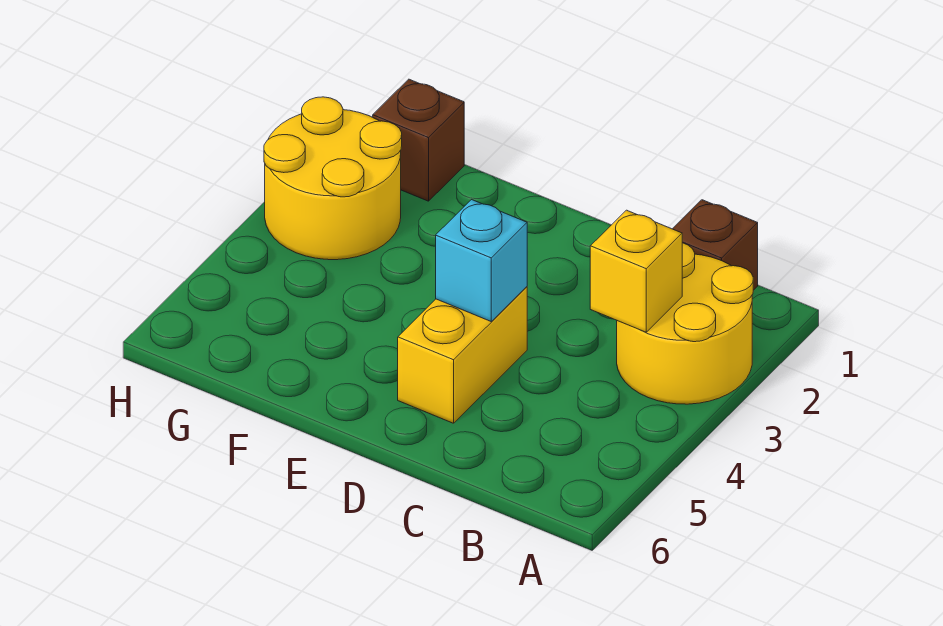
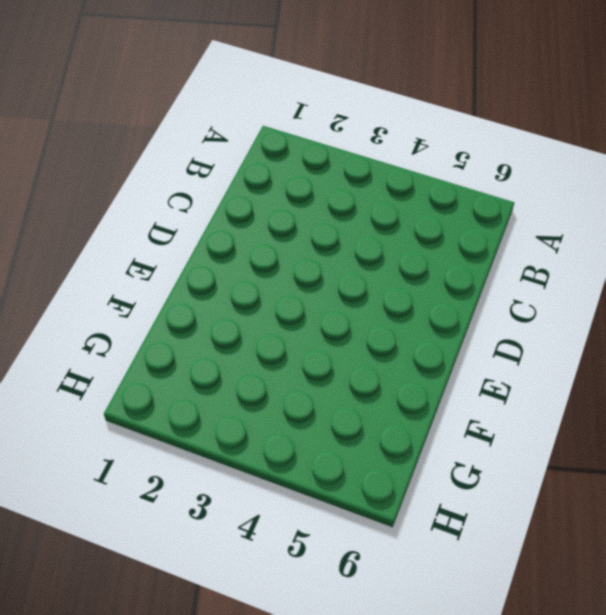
none -> yellow 2x2 round brick [617,243,753,404]
none -> brown 1x1 brick [673,200,758,290]

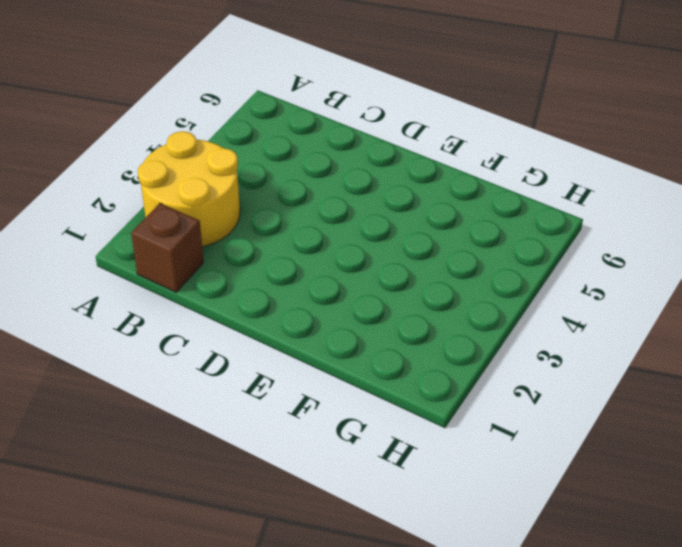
none -> yellow 1x2 brick [398,287,527,423]
none -> brown 1x1 brick [373,79,464,201]

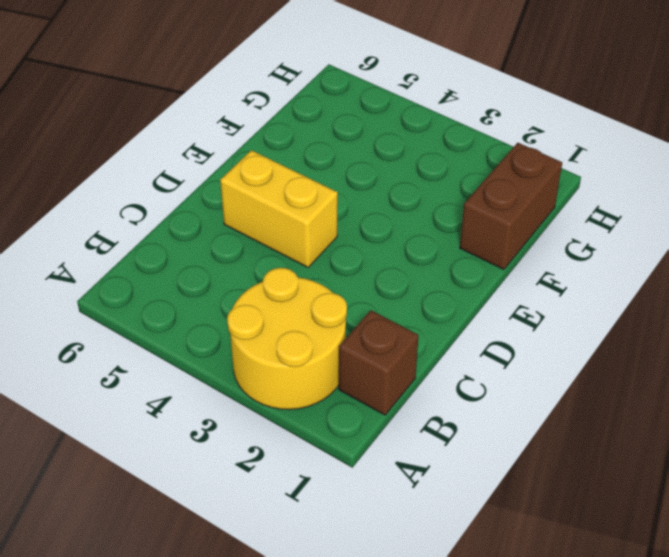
brown 1x2 brick [460,143,562,270] -> brown 1x1 brick [373,79,464,201]
none -> yellow 2x2 round brick [264,97,402,260]
none -> yellow 1x1 brick [590,210,682,332]

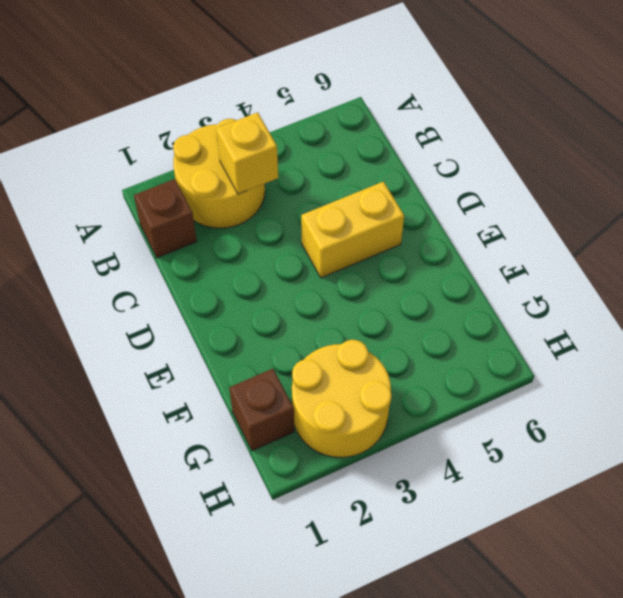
none -> cyan 1x1 brick [436,200,527,321]

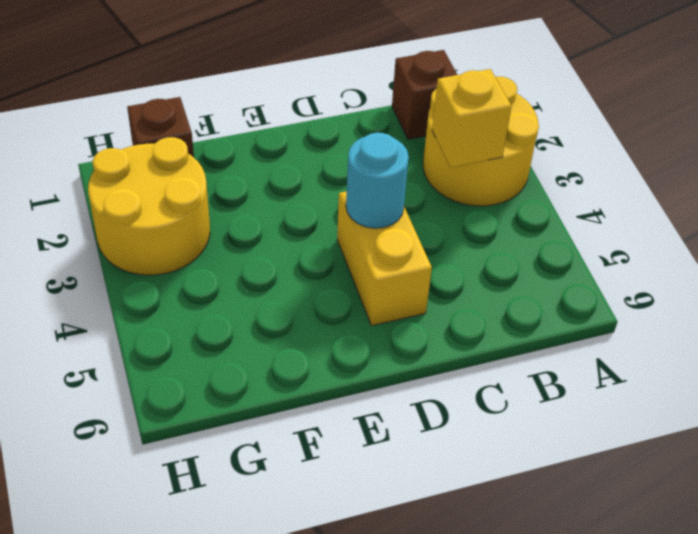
cyan 1x1 round brick [346,133,409,228] -> cyan 1x1 brick [436,200,527,321]

